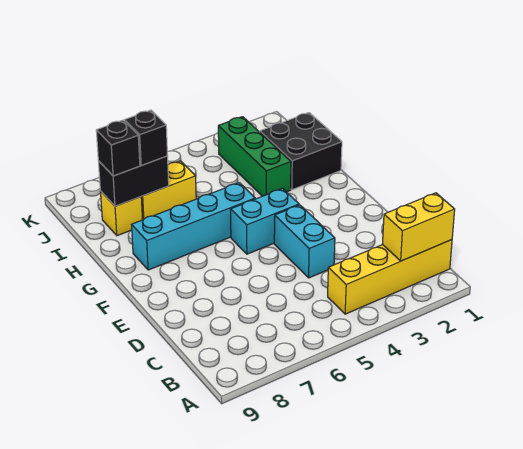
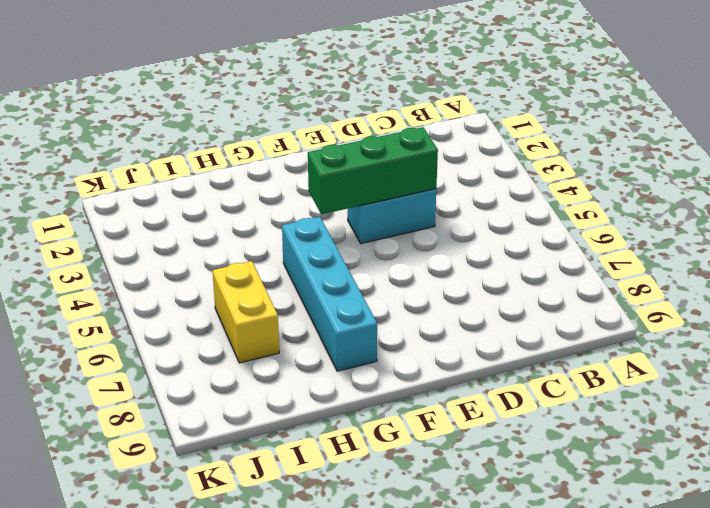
green 1x3 brick [308,127,438,214] -> green 1x3 brick moved to [218,117,291,196]
none -> yellow 1x4 brick [328,240,452,314]
none -> cyan 1x2 brick [231,188,299,254]
none -> black 2x2 brick [260,113,342,190]

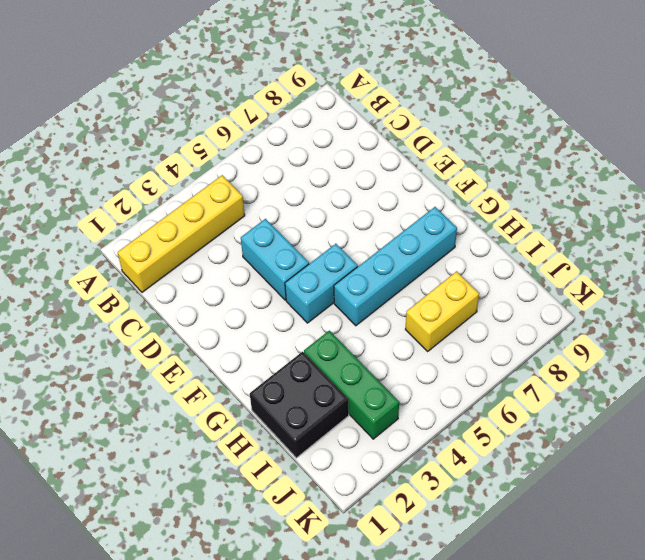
none -> yellow 1x1 brick [100,191,143,236]
none -> yellow 1x2 brick [383,193,455,261]
none -> black 1x2 brick [98,156,169,206]

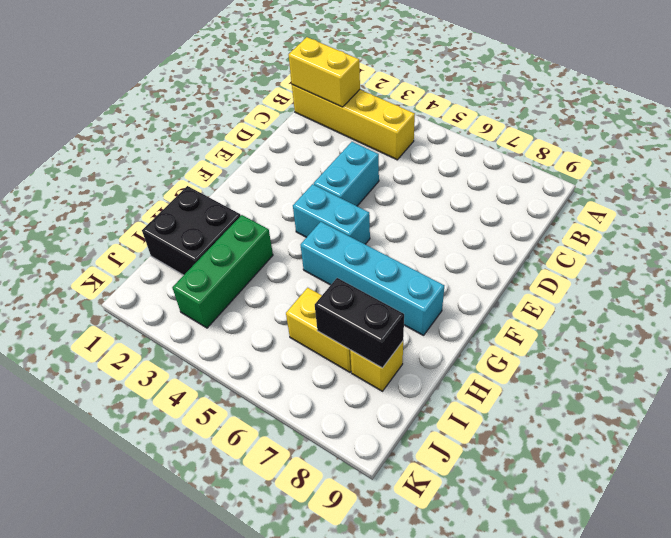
none -> black 1x1 brick [125,110,168,165]
none -> black 1x1 brick [96,120,140,176]

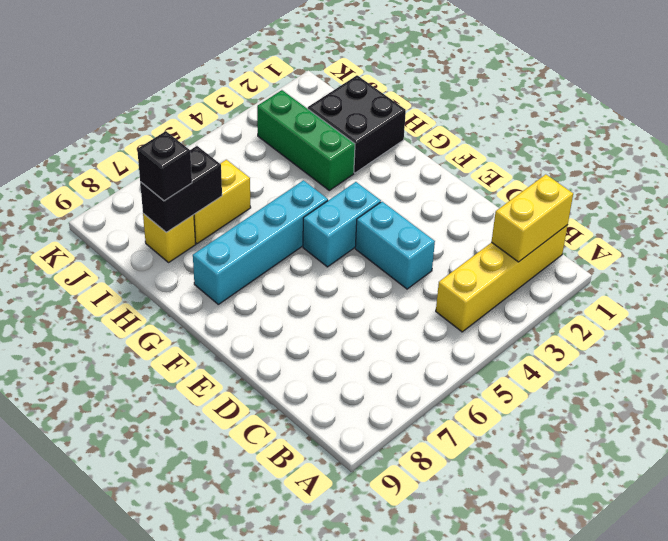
none -> black 1x1 brick [125,110,168,165]

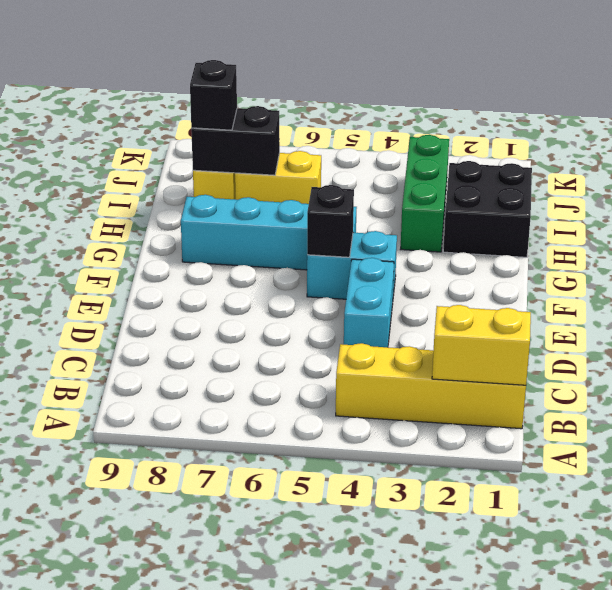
black 1x1 brick [307,185,354,257] -> black 1x1 brick moved to [125,110,168,165]

